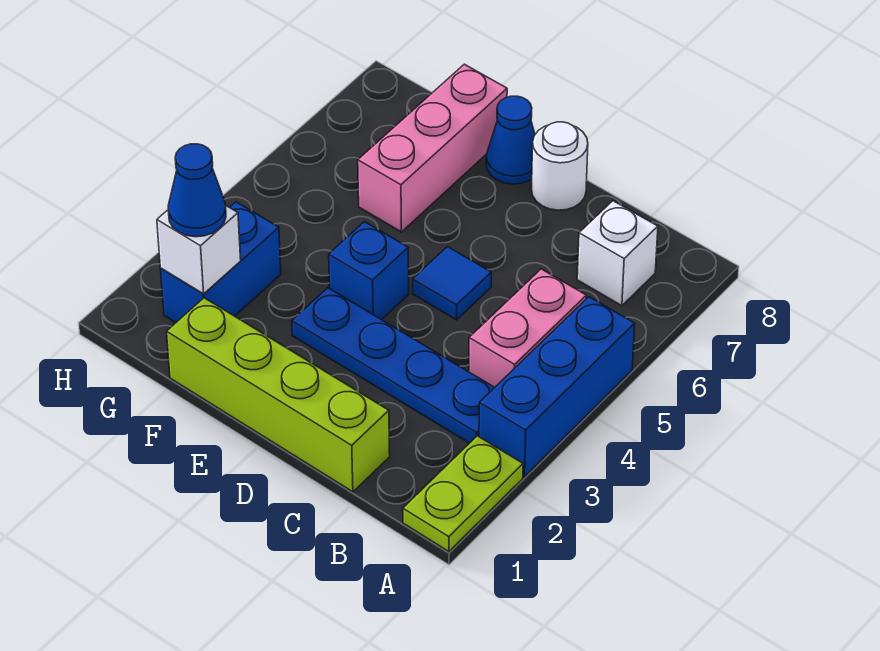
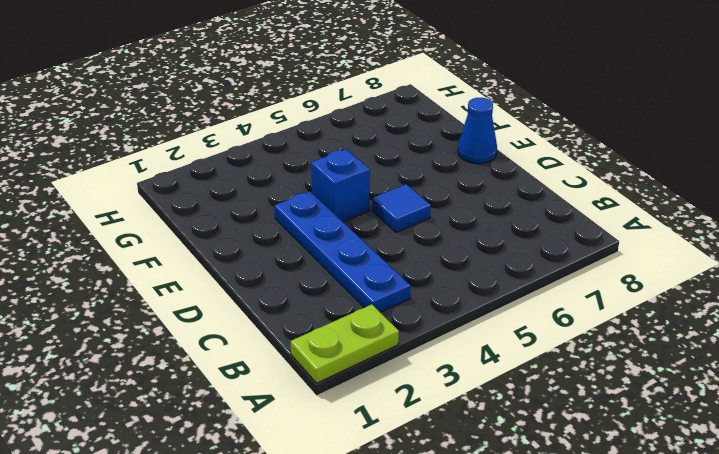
none -> blue 1x3 brick [479,297,635,477]
none -> pink 1x2 brick [469,269,587,387]
none -> white 1x1 brick [577,201,658,306]

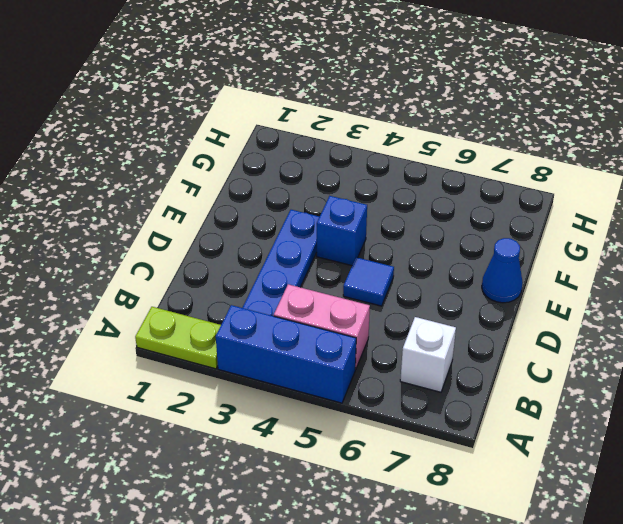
none -> lime 1x4 brick [167,298,390,492]
none -> white 1x1 round brick [531,122,588,210]
none -> pink 1x3 brick [358,64,507,232]

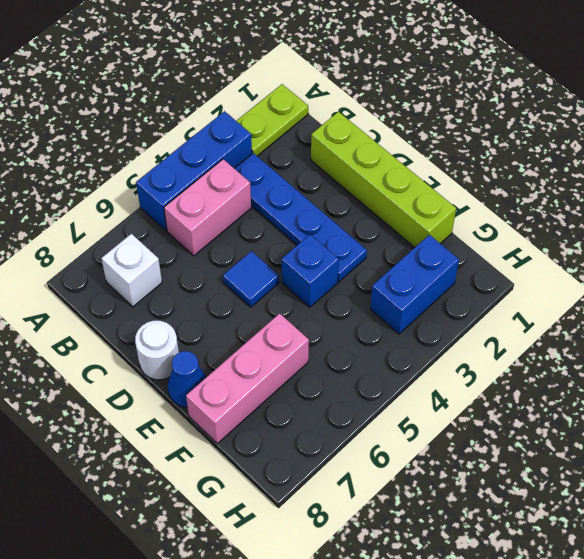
none -> white 1x1 brick [157,205,241,294]
none -> blue 1x1 cone [168,144,226,237]

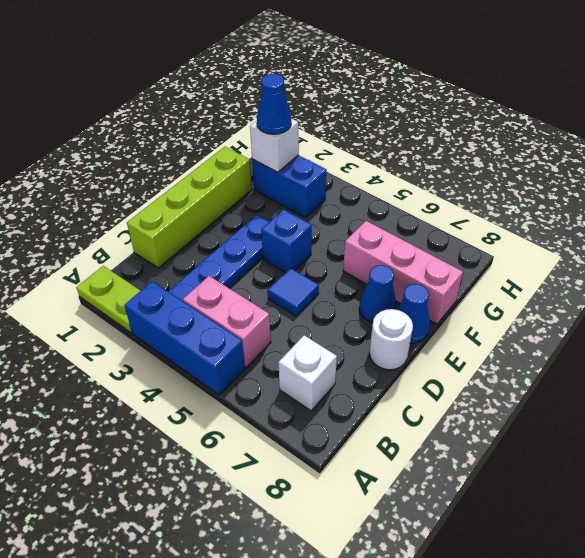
blue 1x1 cone [359,265,397,323] -> none

